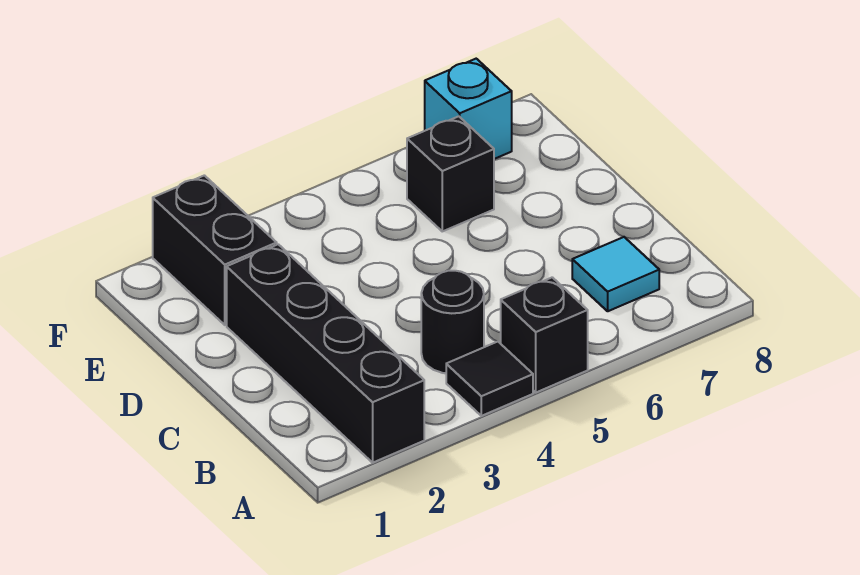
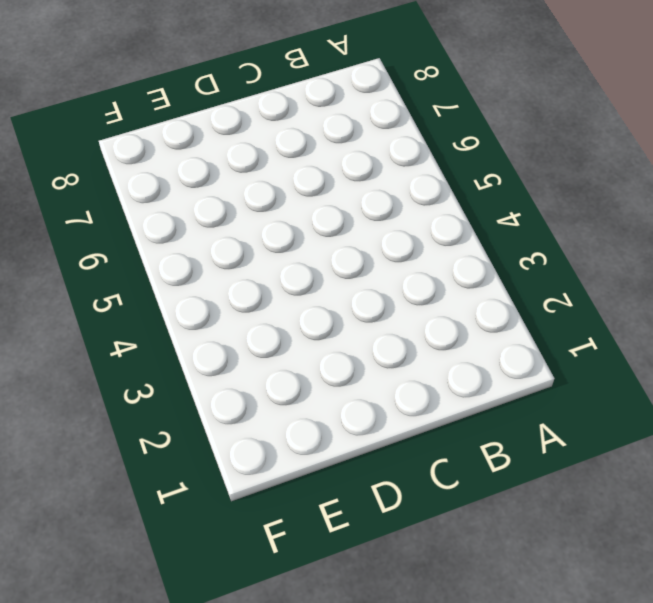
none -> black 1x4 brick [227,244,424,463]
none -> black 1x1 tile [446,342,533,416]

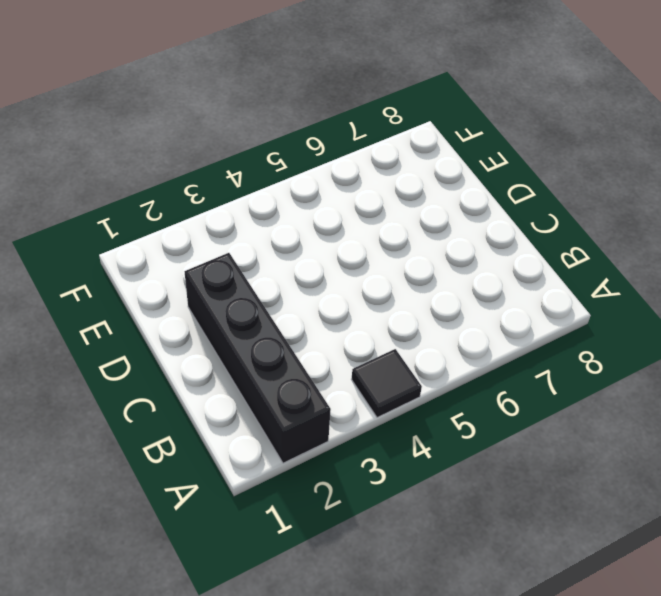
none -> black 1x1 brick [501,277,588,392]
none -> black 1x1 round brick [421,271,484,373]

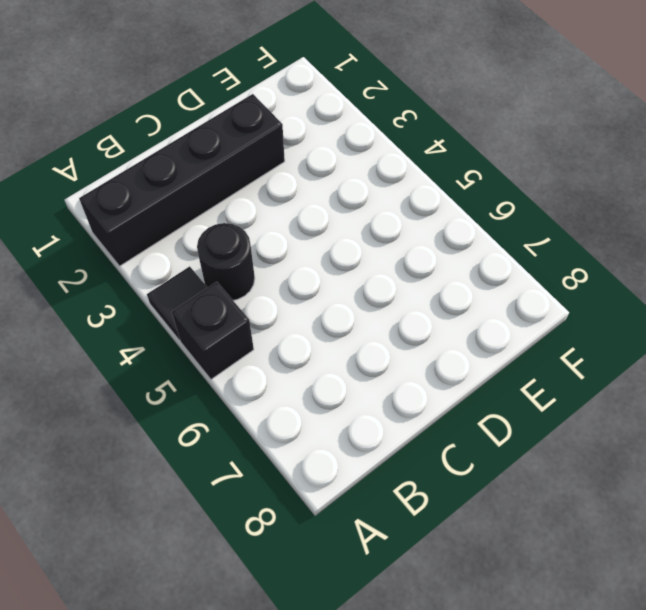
none -> cyan 1x1 tile [572,237,659,311]
none -> black 1x2 brick [153,175,277,325]

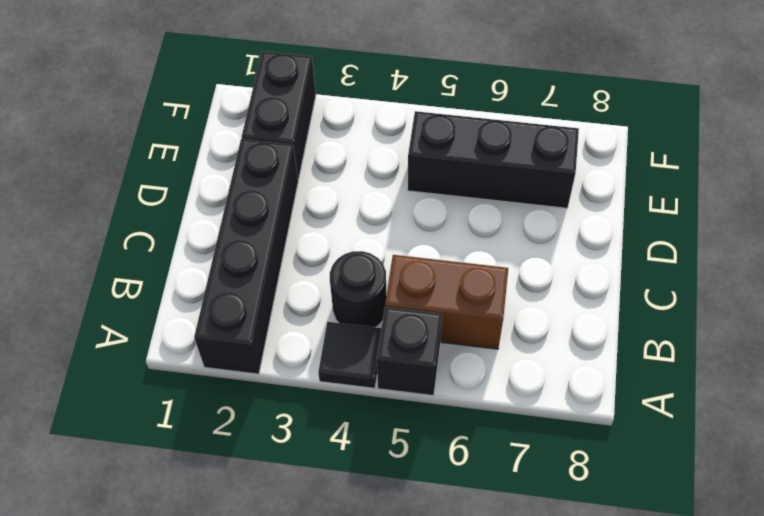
brown 1x2 brick [385,255,508,349] -> none
black 1x3 brick [408,111,579,208] -> black 1x1 brick [407,116,494,231]
none -> cyan 1x1 tile [572,237,659,311]
none -> cyan 1x1 brick [425,59,512,159]

